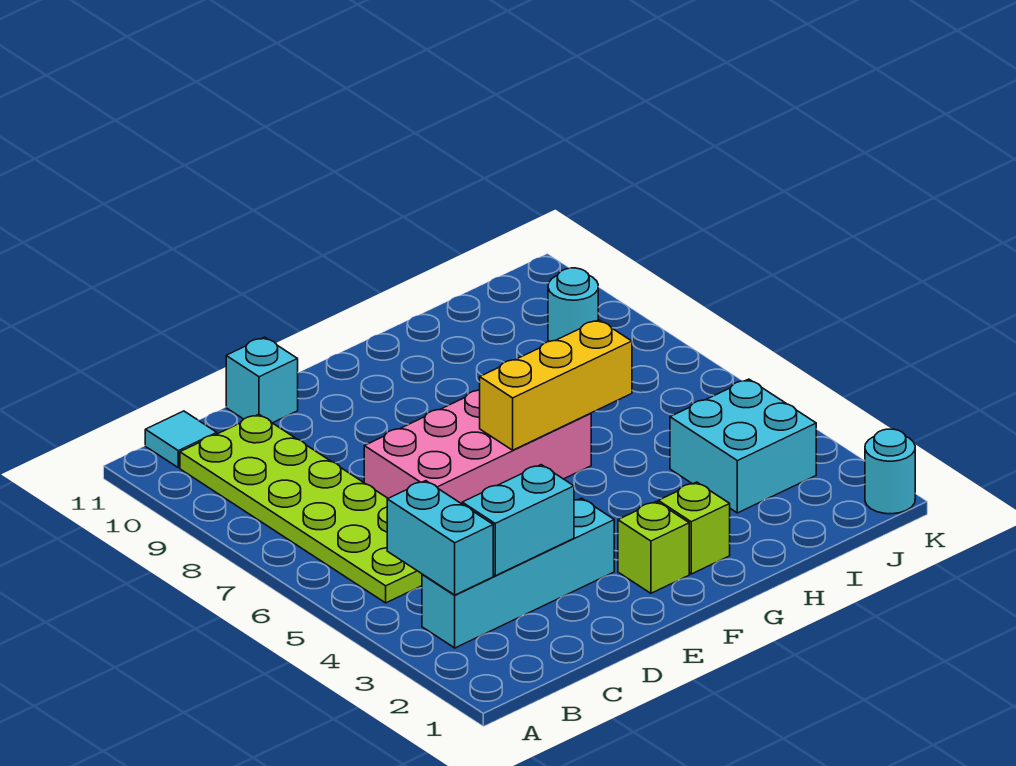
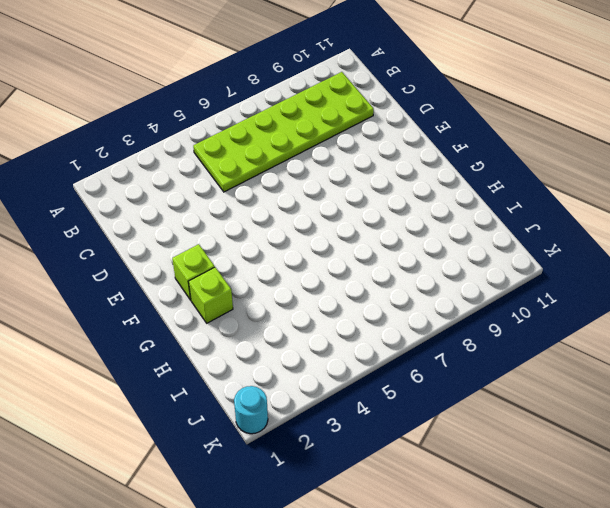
none -> cyan 1x4 brick [422,498,614,648]
none -> cyan 1x1 tile [145,411,217,468]
none -> pink 2x4 brick [364,390,591,504]

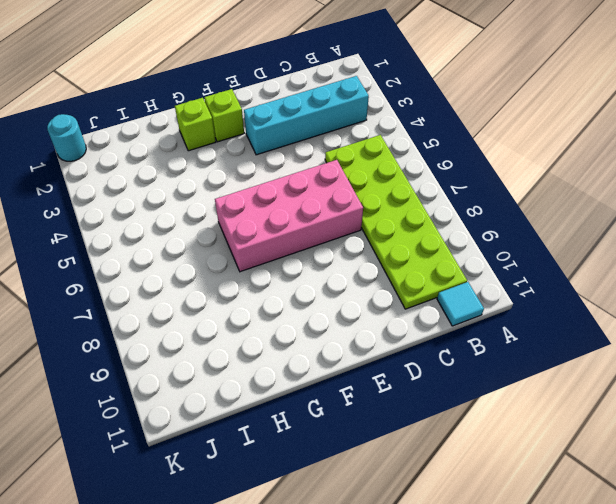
none -> cyan 1x1 brick [226,337,298,423]
none -> cyan 2x2 brick [670,379,816,513]
none -> cyan 1x1 round brick [548,268,598,341]

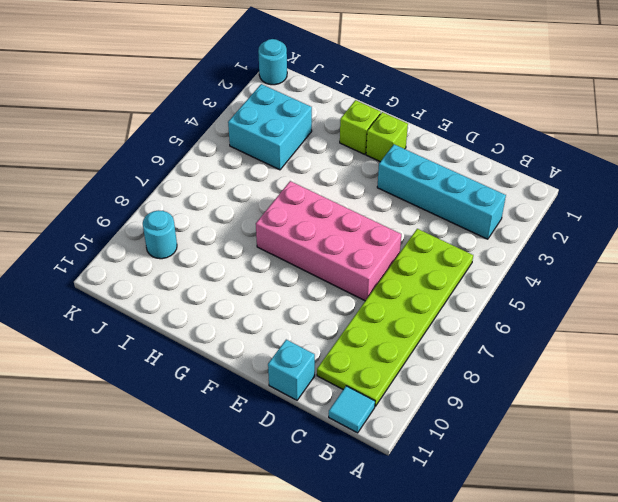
none -> cyan 1x2 brick [387,481,493,595]
none -> cyan 1x2 brick [462,465,574,576]
none -> yellow 1x3 brick [480,320,632,450]

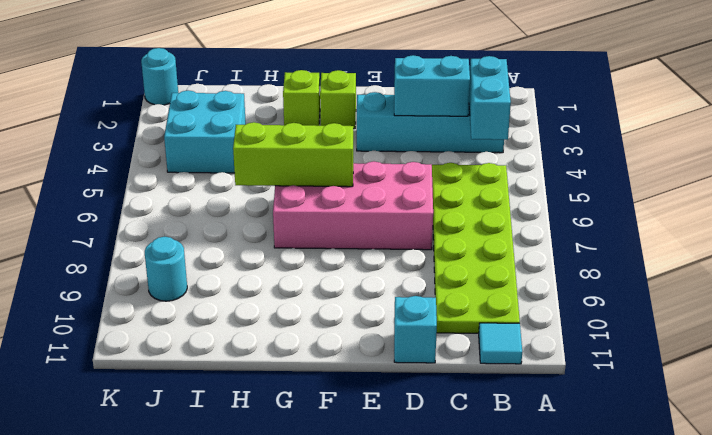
lime 1x3 brick [233,122,353,187] -> yellow 1x3 brick [480,320,632,450]

